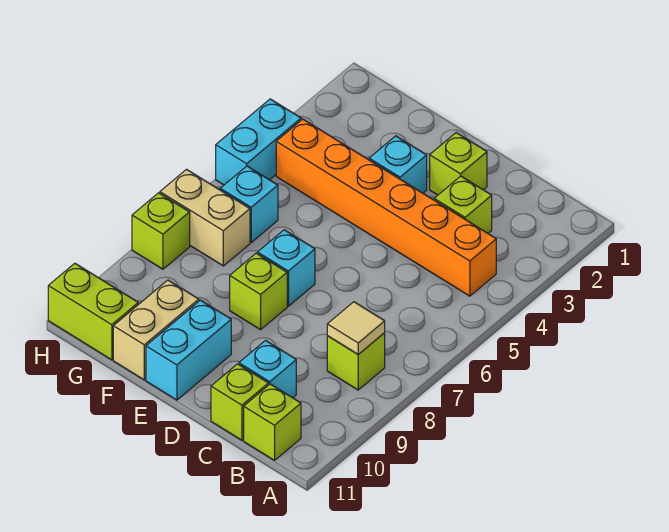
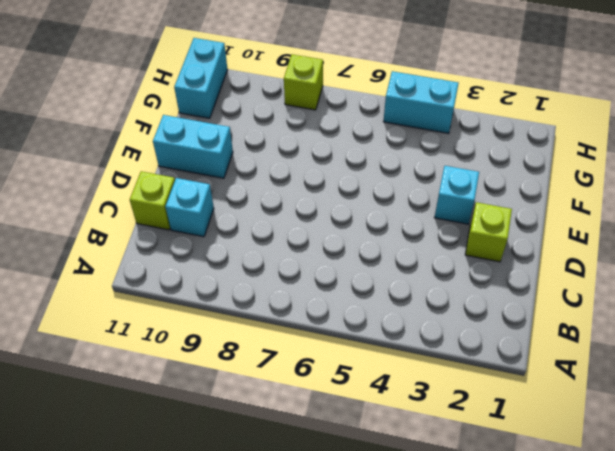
cyan 1x2 brick [174,38,228,118] -> lime 1x2 brick [48,263,138,360]
none -> orange 1x6 brick [276,119,496,296]
none -> lime 1x1 brick [327,333,385,390]
none -> lime 1x1 brick [244,384,301,460]

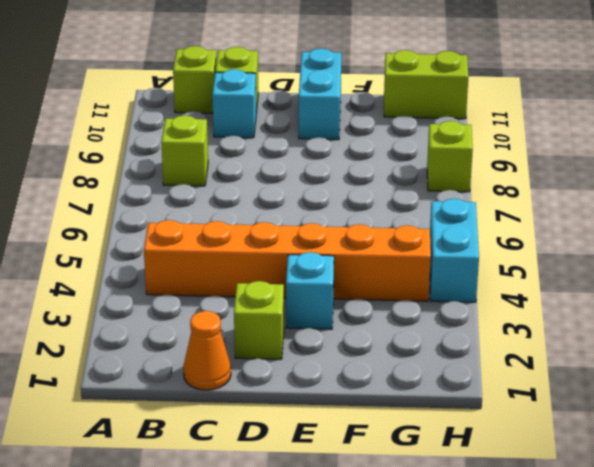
orange 1x1 cone [183,311,231,390] -> none
none -> lime 1x1 brick [434,176,492,233]
none -> cyan 1x1 brick [258,230,315,306]
none -> lime 1x1 brick [230,253,287,330]

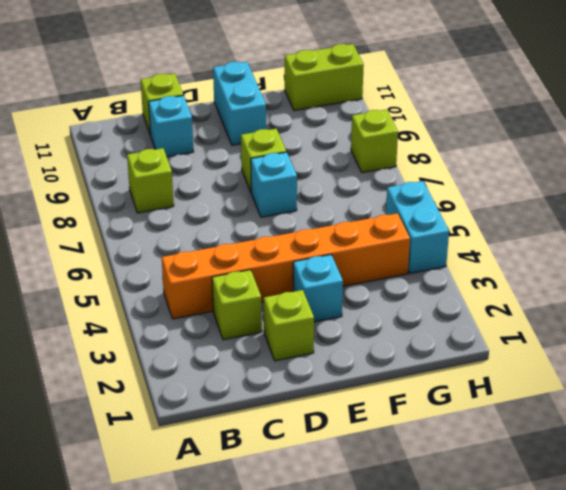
none -> lime 1x1 brick [244,384,301,460]
none -> tan 1x2 brick [113,280,199,380]
none -> cyan 1x1 brick [220,166,278,242]

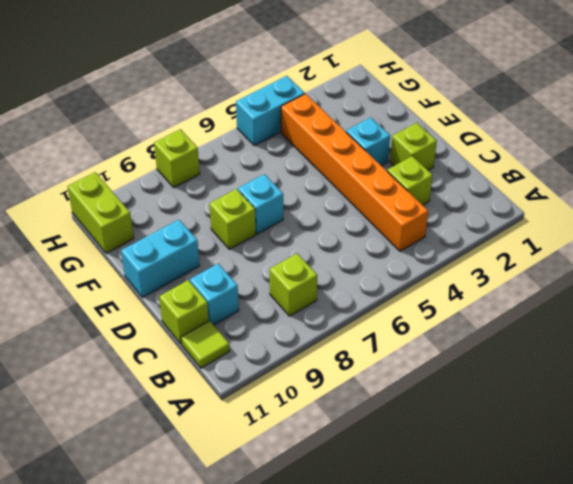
lime 1x1 tile [181,321,230,368] -> lime 1x1 brick [244,384,301,460]
none -> tan 1x2 brick [113,280,199,380]
none -> cyan 1x1 brick [220,166,278,242]
none -> tan 1x2 brick [160,169,250,266]

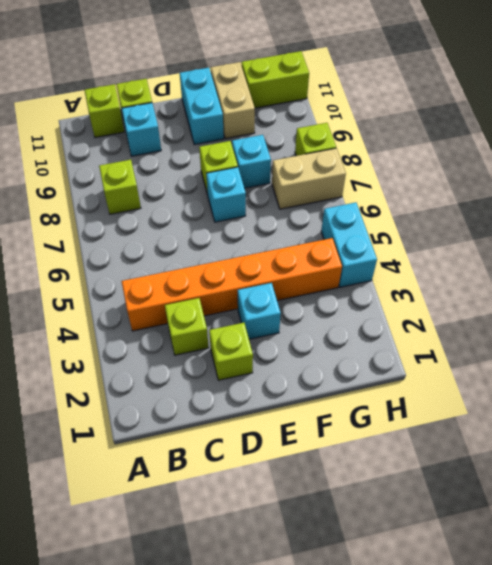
cyan 1x1 brick [232,135,271,188] -> cyan 1x1 brick moved to [220,166,278,242]
none -> tan 1x1 tile [327,302,385,354]

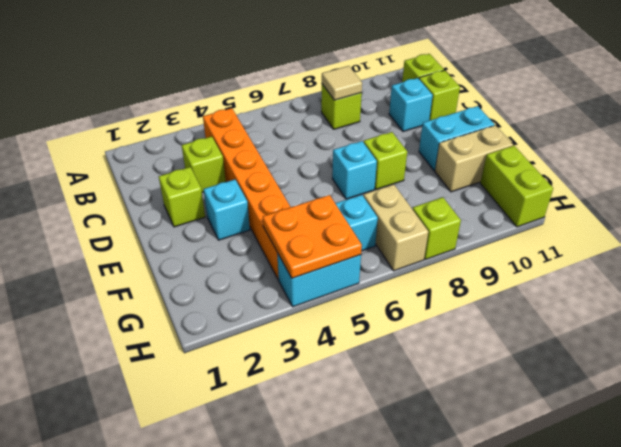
orange 2x2 plate [263,195,362,278] -> none

